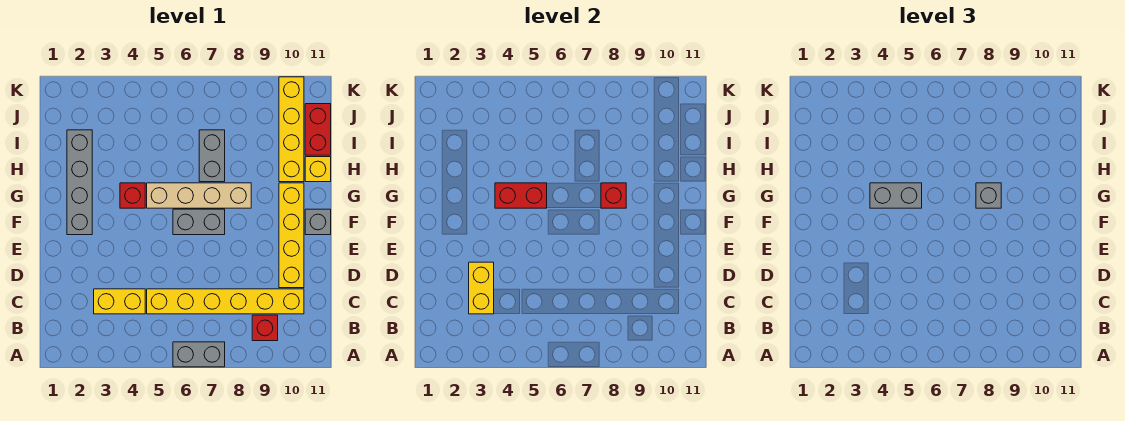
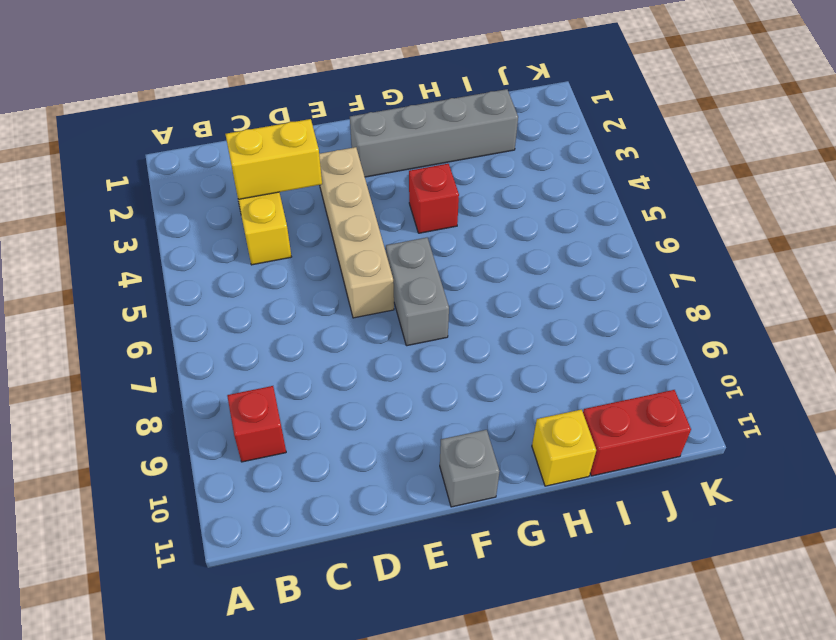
tan 1x4 brick [319,147,394,318] -> tan 1x4 brick moved to [147,183,251,208]
none -> grey 1x2 brick [173,342,225,367]
none -> yellow 1x6 brick [147,289,304,314]
none -> yellow 1x4 brick [279,183,304,288]

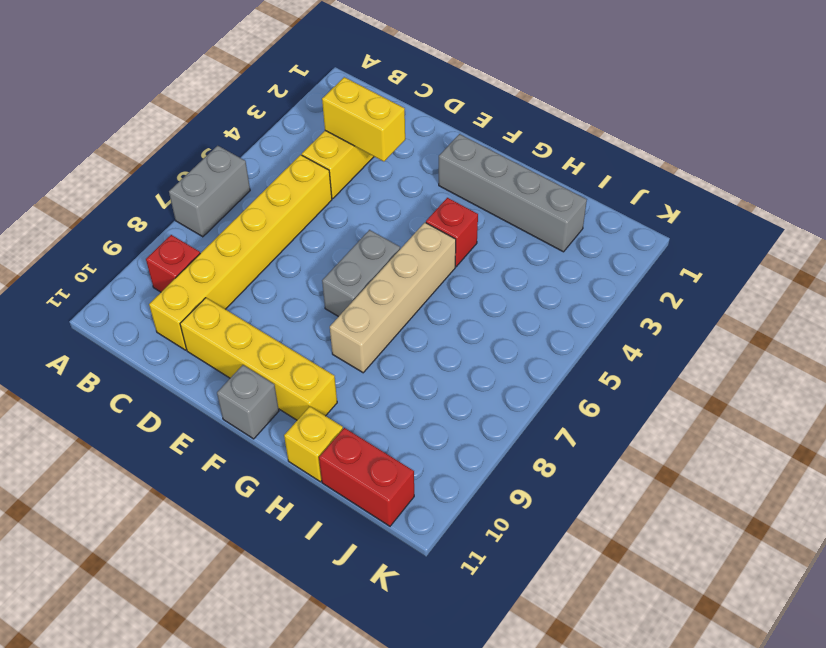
none -> grey 1x2 brick [199,130,225,182]
none -> yellow 1x4 brick [279,77,304,182]
none -> red 1x2 brick [495,183,547,208]

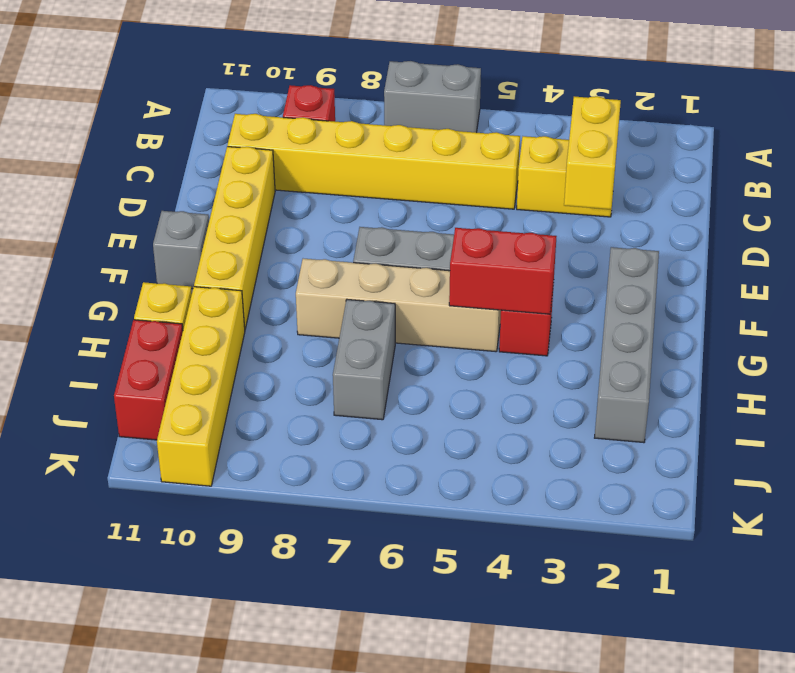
none -> red 1x1 brick [601,183,626,208]
none -> grey 1x2 brick [870,183,922,208]
none -> grey 1x1 brick [976,183,1001,208]

